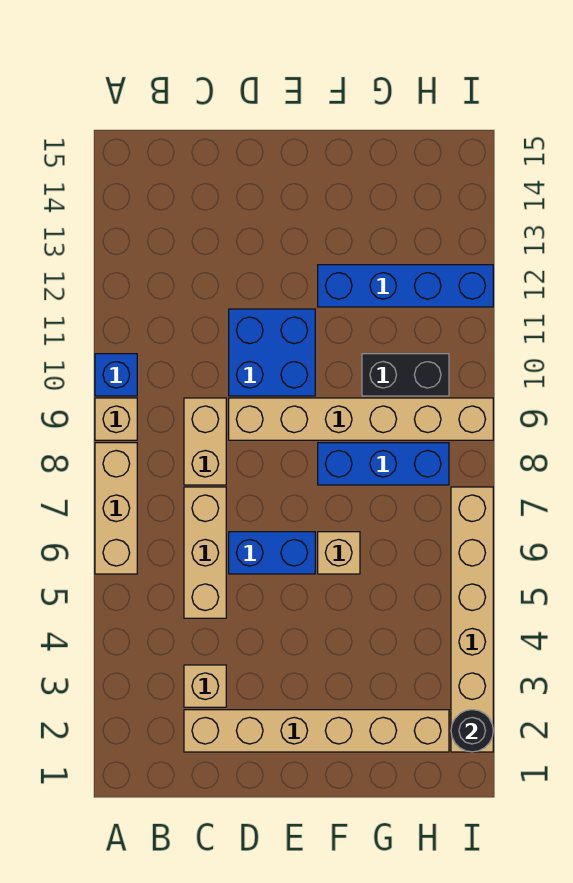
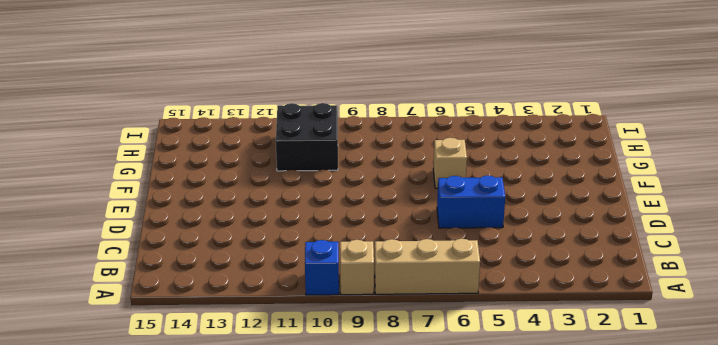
blue 1x2 brick [437,175,505,228] -> blue 1x2 brick turned to [229,532,315,574]
black 2x2 brick [276,103,338,171] -> black 1x2 brick [362,354,449,396]
none -> tan 1x6 brick [184,710,449,752]
none -> tan 1x1 brick [184,665,226,707]
none -> tan 1x3 brick [184,487,226,618]

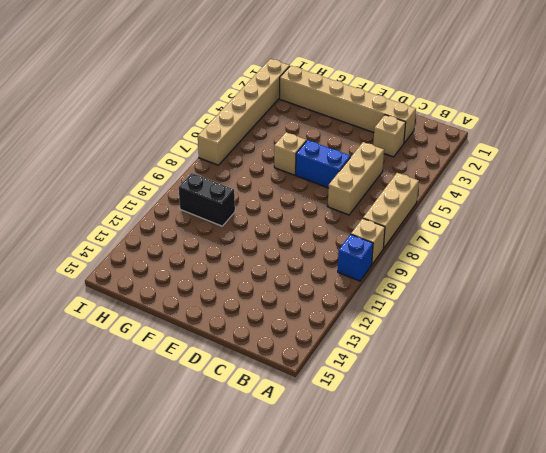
none -> tan 1x2 brick [184,398,226,485]
none -> tan 1x6 brick [229,398,493,440]
none -> blue 2x2 brick [229,309,315,396]

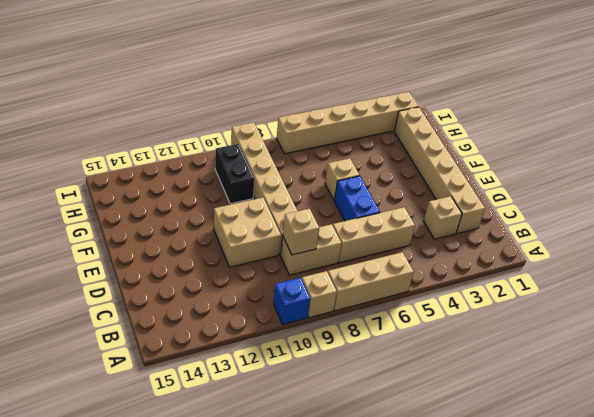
tan 1x1 brick [283,209,319,255] -> none
tan 2x2 brick [214,198,281,267] -> blue 2x2 brick [229,309,315,396]
none -> blue 1x3 brick [318,443,449,485]
none -> blue 1x4 brick [318,265,493,307]
none -> black 1x1 round brick [451,710,493,752]

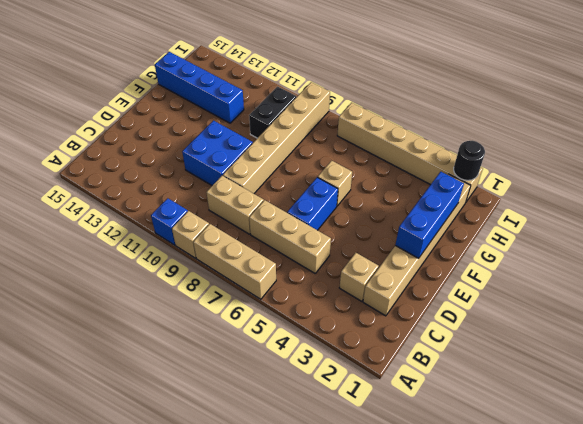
blue 1x3 brick [395,172,464,258] -> blue 1x3 brick moved to [318,443,449,485]
blue 1x4 brick [155,52,244,123] -> blue 1x4 brick turned to [318,265,493,307]

